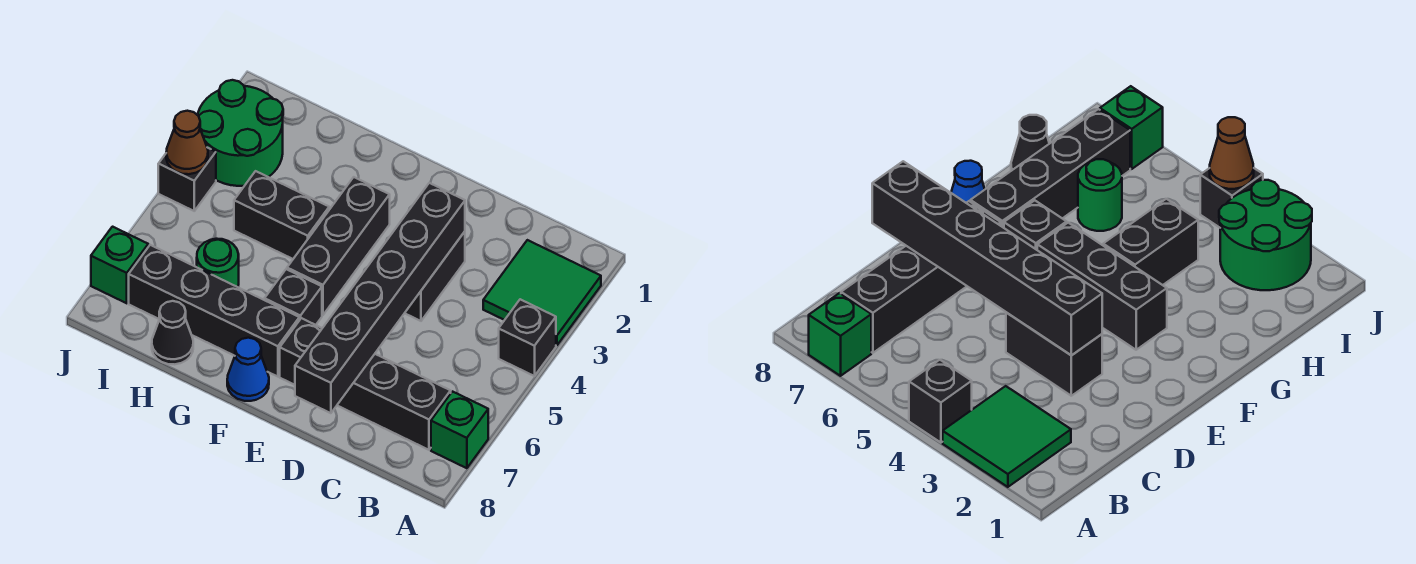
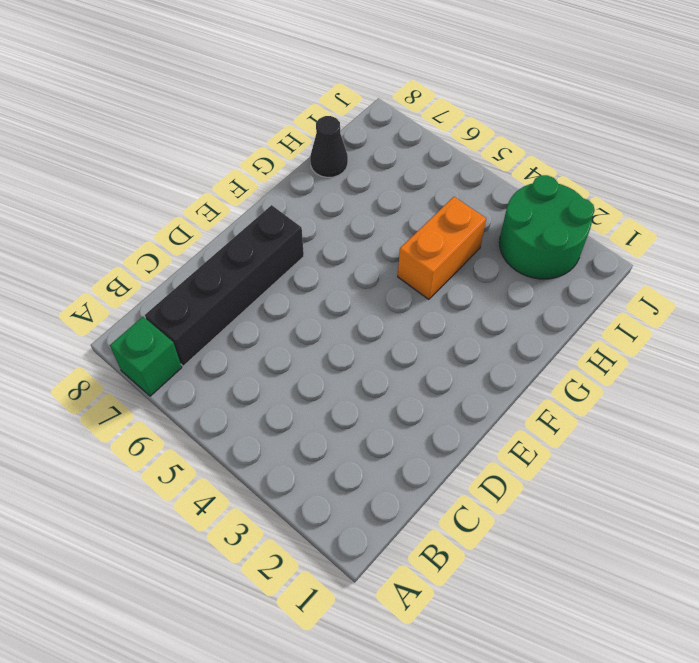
orange 1x2 brick [398,197,486,299] -> black 1x2 brick [234,171,329,259]
none -> green 2x2 tile [483,240,601,345]
none -> black 1x1 brick [499,299,556,376]
none -> black 1x2 brick [405,232,465,321]

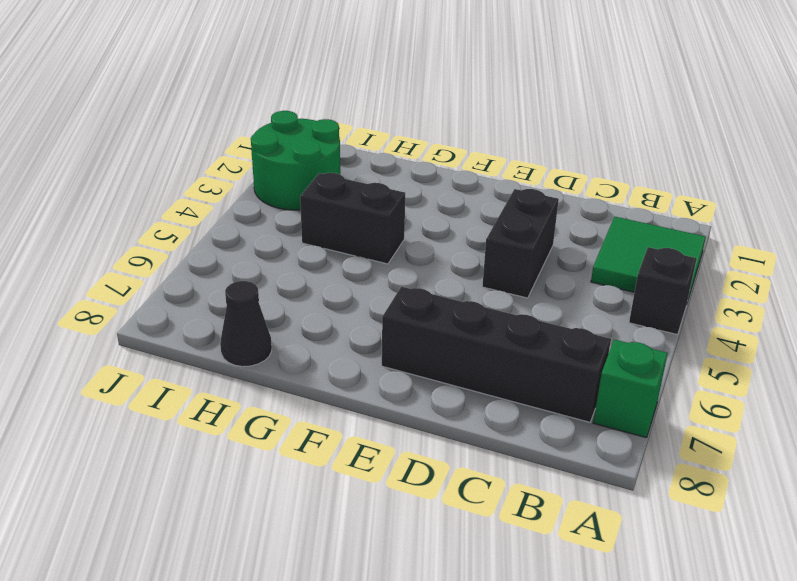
none -> black 1x3 brick [287,177,390,315]
none -> black 1x1 brick [265,269,322,325]
none -> black 1x4 brick [129,245,299,377]

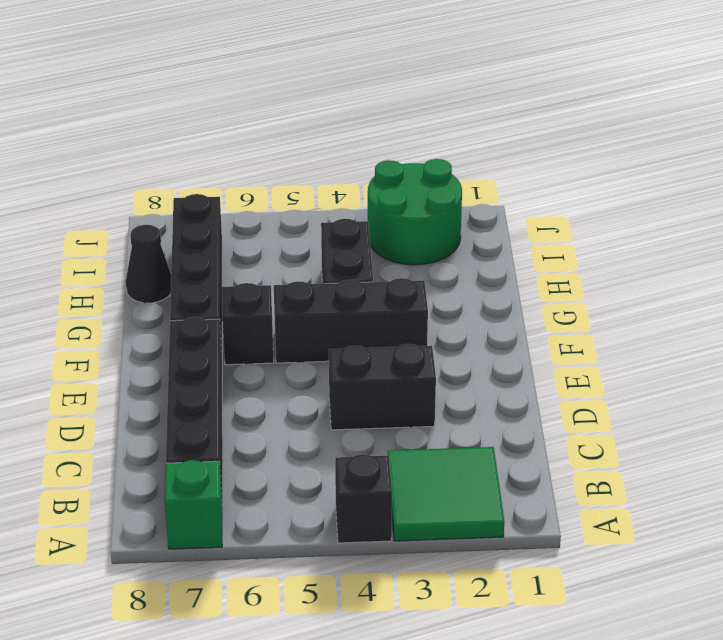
none -> blue 1x1 cone [227,338,269,401]
none -> green 1x1 round brick [197,239,239,287]
none -> black 1x1 brick [158,148,216,211]

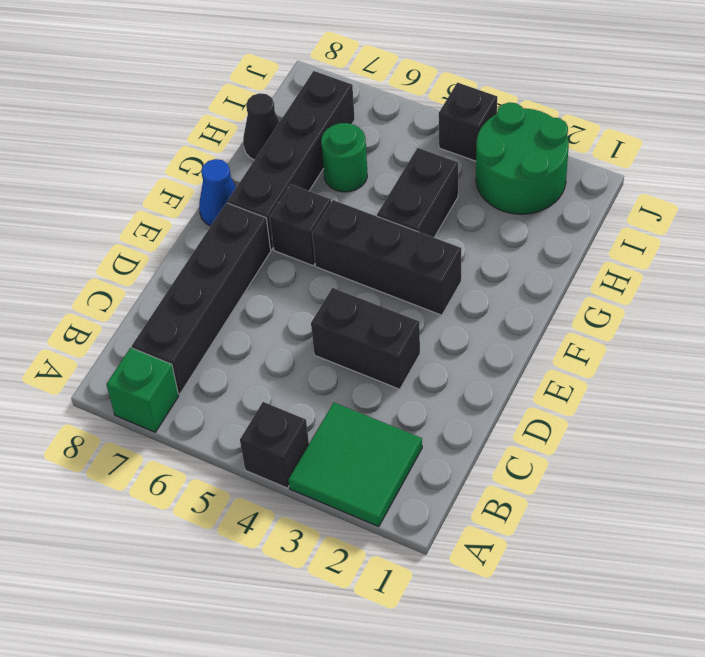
none -> green 1x1 brick [91,227,148,303]
none -> black 1x6 brick [295,183,465,413]
none -> brown 1x1 cone [166,111,208,174]

